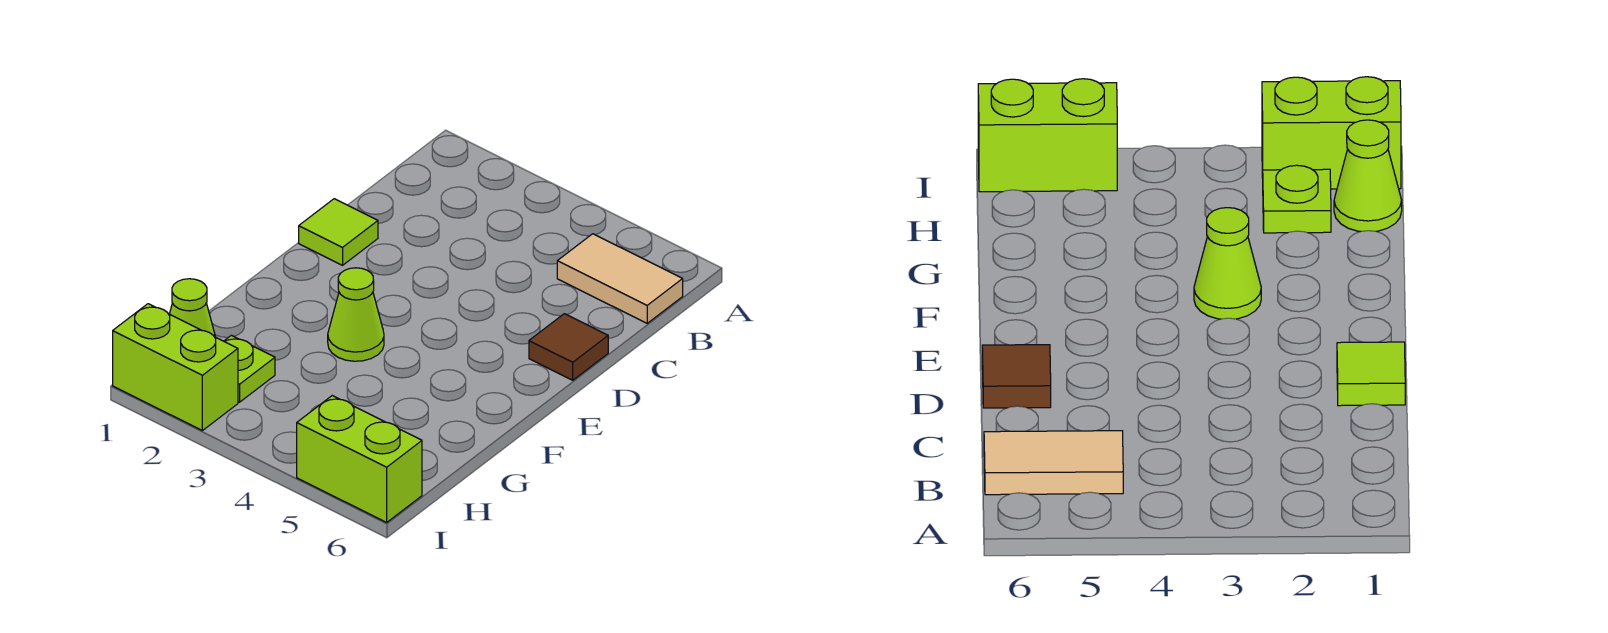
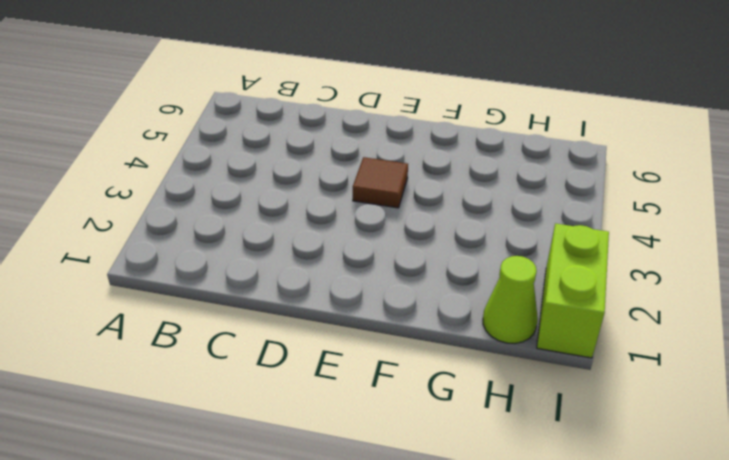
brown 1x1 tile [353,157,408,208] -> brown 1x1 tile moved to [529,314,608,380]
none -> tan 1x2 tile [557,234,683,323]
none -> lime 1x1 tile [299,199,378,265]

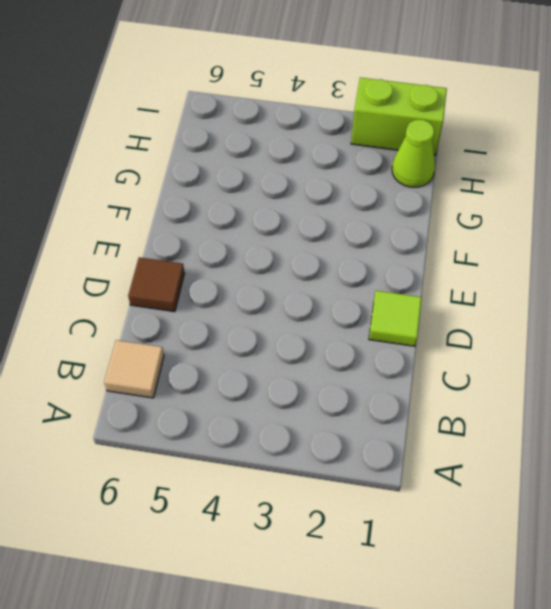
tan 1x1 tile [104,340,164,398] -> tan 1x2 tile [557,234,683,323]
none -> lime 1x1 cone [328,268,384,361]
none -> lime 1x1 plate [224,335,275,402]

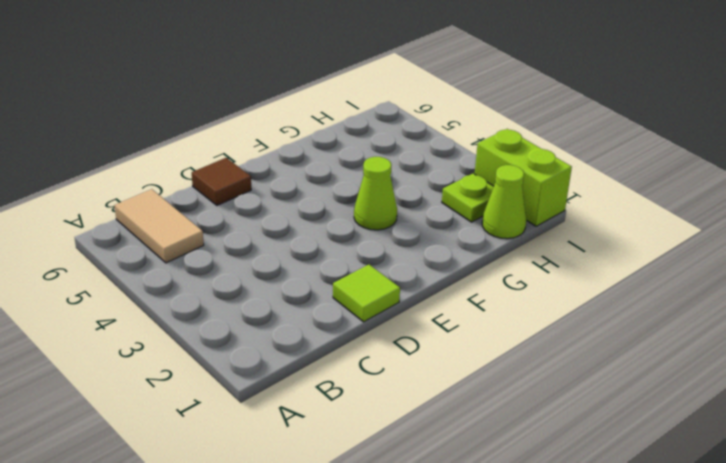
none -> lime 1x2 brick [297,396,422,522]

